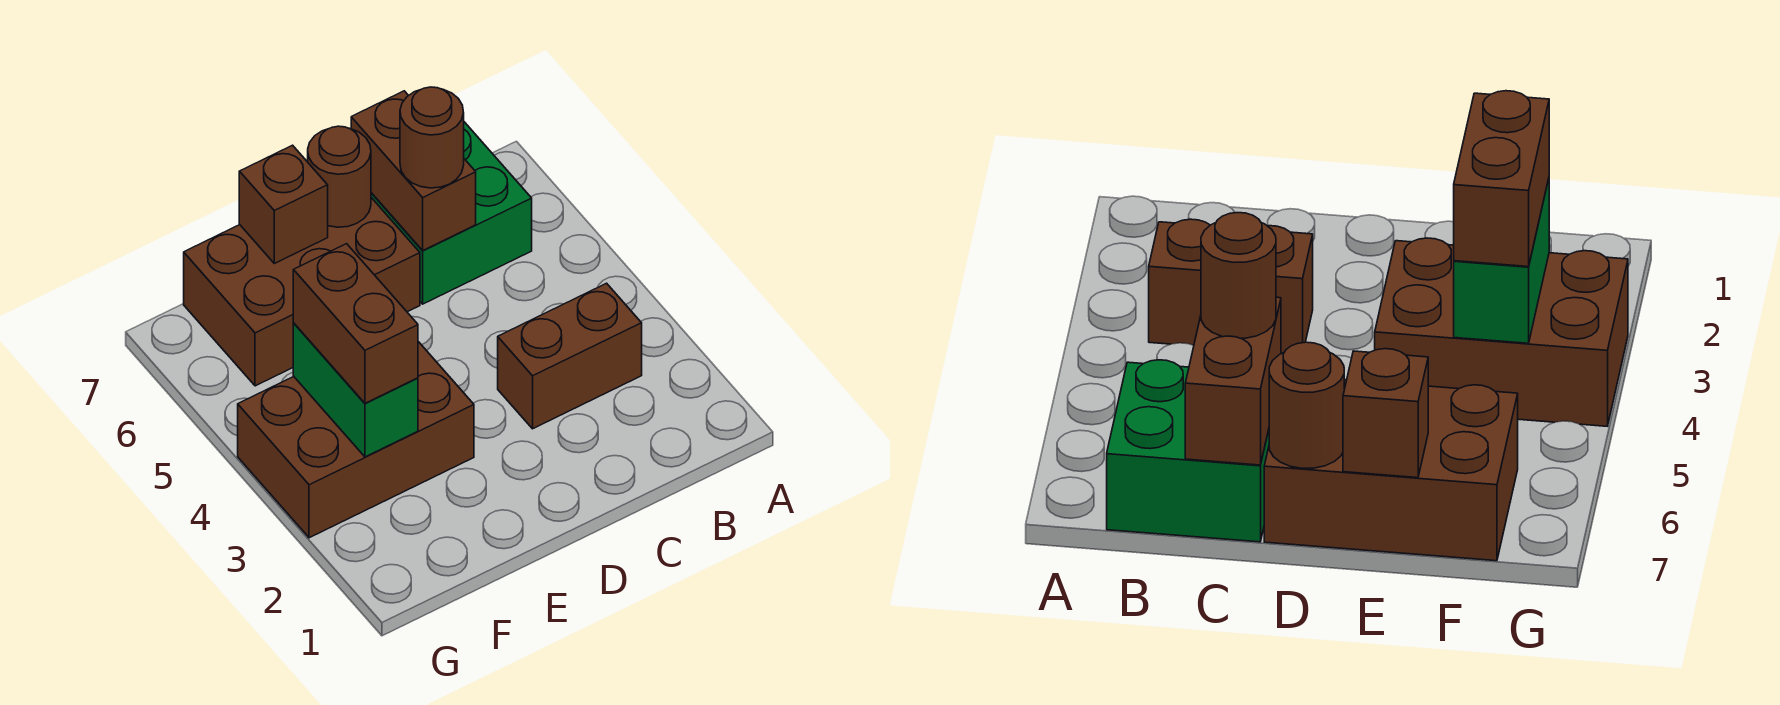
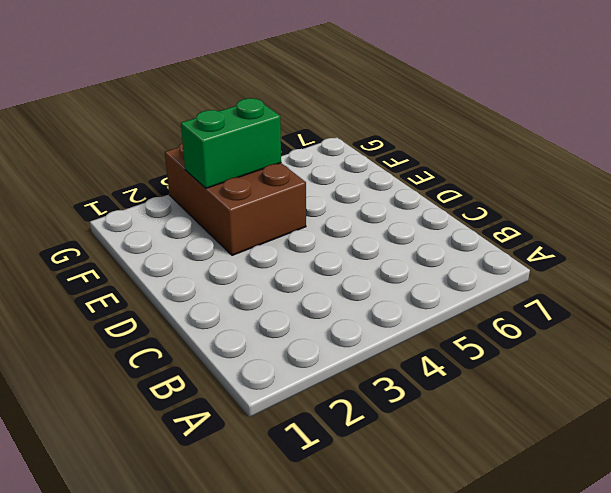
none -> brown 1x2 brick [498,283,642,429]
none -> green 2x2 brick [371,122,532,304]

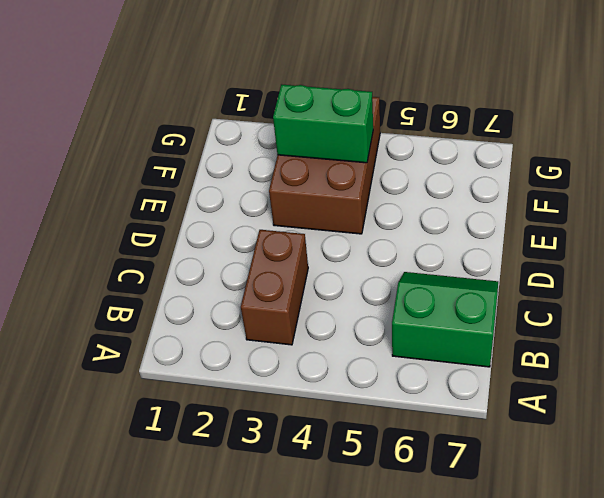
green 2x2 slope [392,272,498,367] -> green 2x2 brick [371,122,532,304]
none -> brown 2x3 brick [184,198,420,386]
none -> brown 1x2 brick [351,91,476,251]

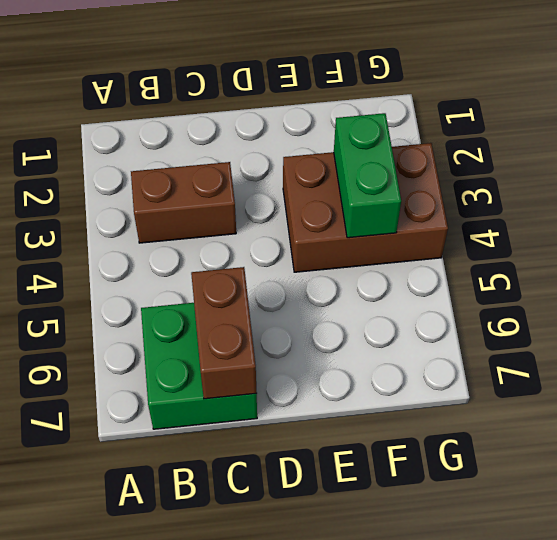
none -> brown 2x3 brick [184,198,420,386]
none -> brown 1x1 round brick [308,126,371,227]

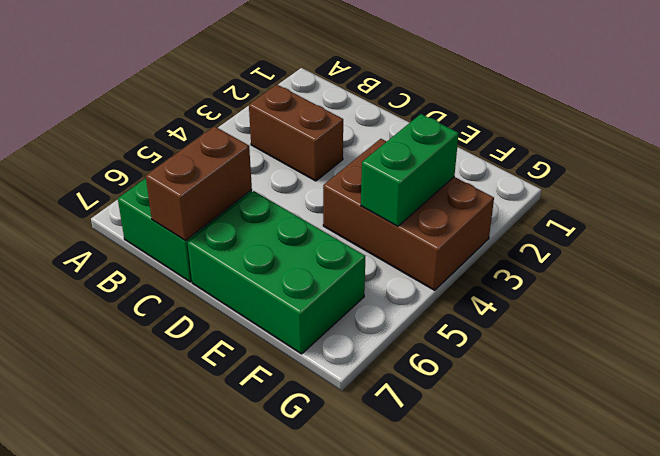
green 2x3 brick [187,191,365,354] -> brown 2x3 brick [184,198,420,386]
none -> brown 1x1 round brick [308,126,371,227]
none -> brown 1x1 brick [239,145,328,263]

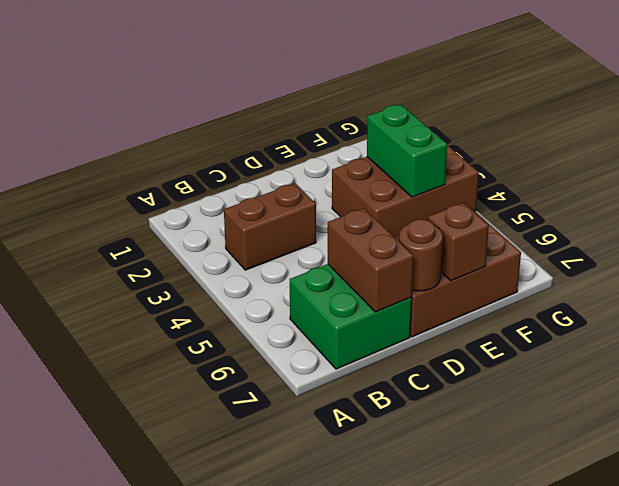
none -> brown 1x1 round brick [400,87,464,188]
none -> brown 1x2 brick [293,244,418,403]

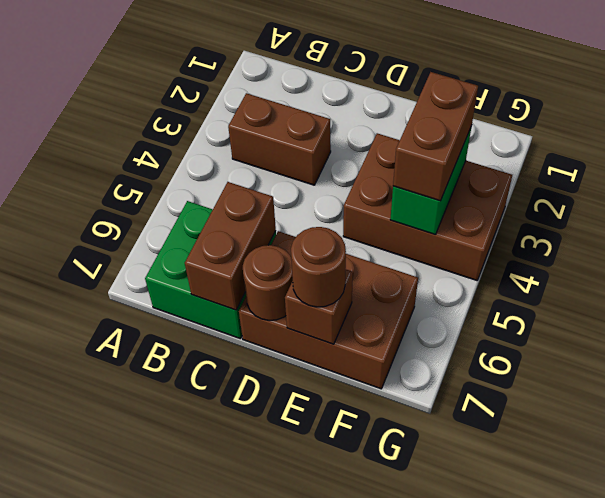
brown 1x1 round brick [291,227,346,307] -> brown 1x1 round brick moved to [400,87,464,188]

